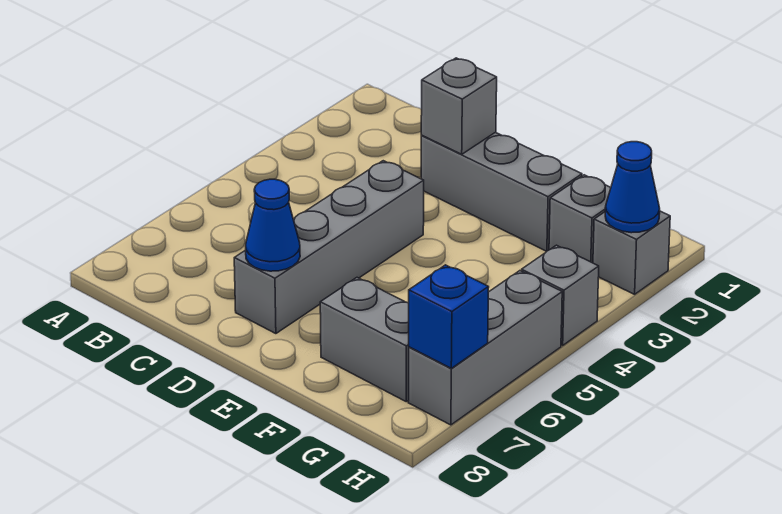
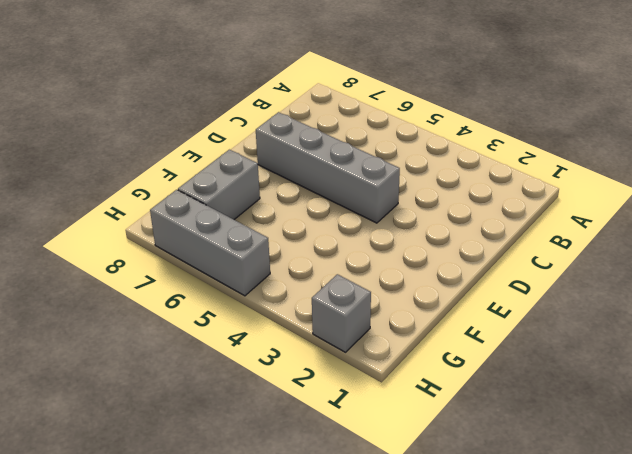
none -> grey 1x3 brick [421,132,582,251]
none -> grey 1x1 brick [549,175,611,263]

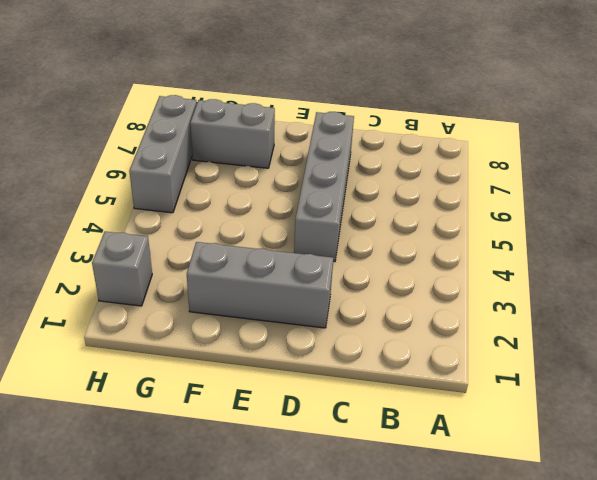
none -> grey 1x1 brick [549,175,611,263]
none -> grey 1x1 brick [522,245,599,345]

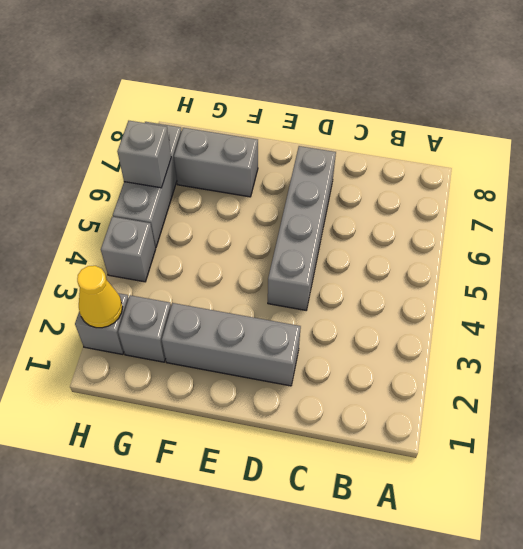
yellow 1x1 cone [77,266,122,328] -> blue 1x1 cone [605,142,660,233]
grey 1x1 brick [117,121,171,188] -> grey 1x1 brick moved to [421,58,497,154]
none -> blue 1x1 cone [246,179,300,271]
none -> blue 1x1 brick [409,265,489,368]

